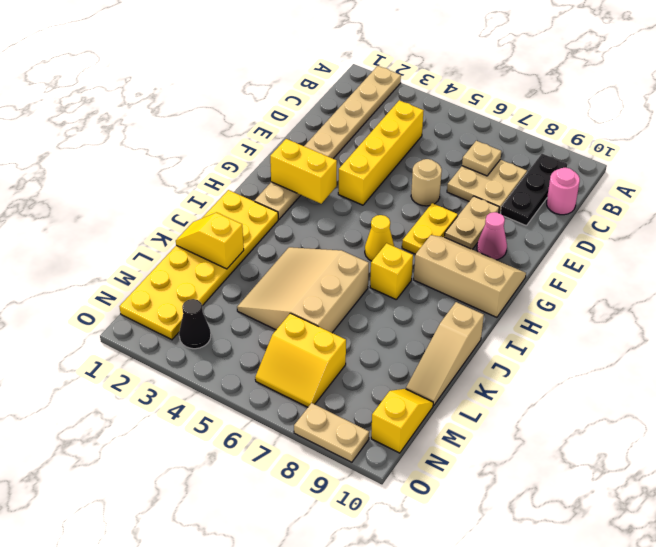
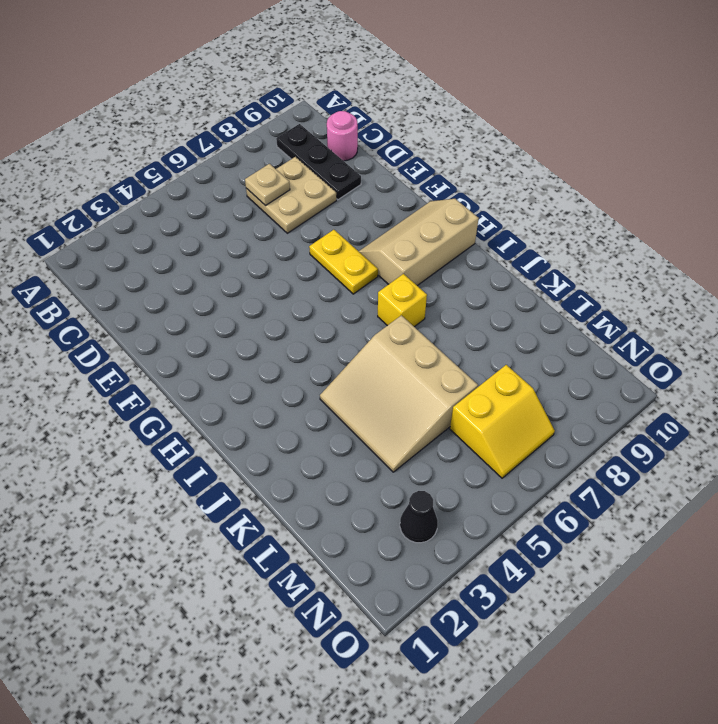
none -> tan 1x8 plate [255,66,401,219]
none -> yellow 1x4 brick [338,100,424,205]
none -> tan 1x1 round brick [411,159,442,206]

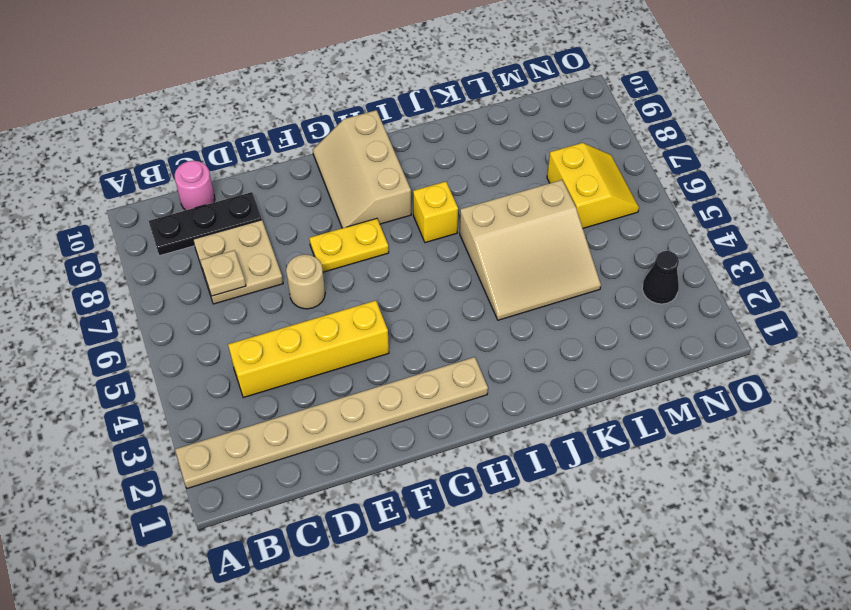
none -> tan 1x2 plate [445,196,499,249]
none -> pink 1x1 cone [477,212,507,260]
none -> yellow 1x1 cone [365,215,394,261]

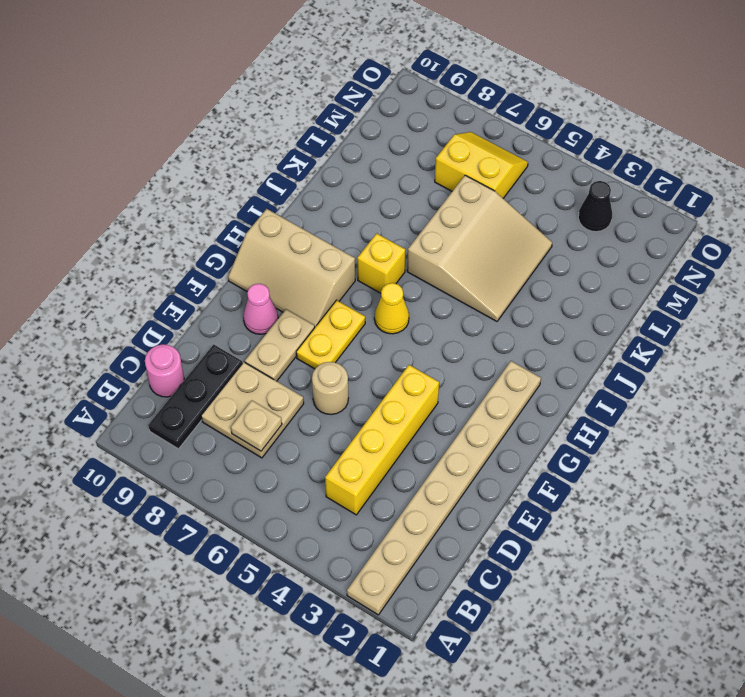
none -> yellow 2x6 plate [119,190,278,340]
none -> tan 1x3 slope [406,302,484,406]
none -> yellow 1x2 slope [371,389,433,453]

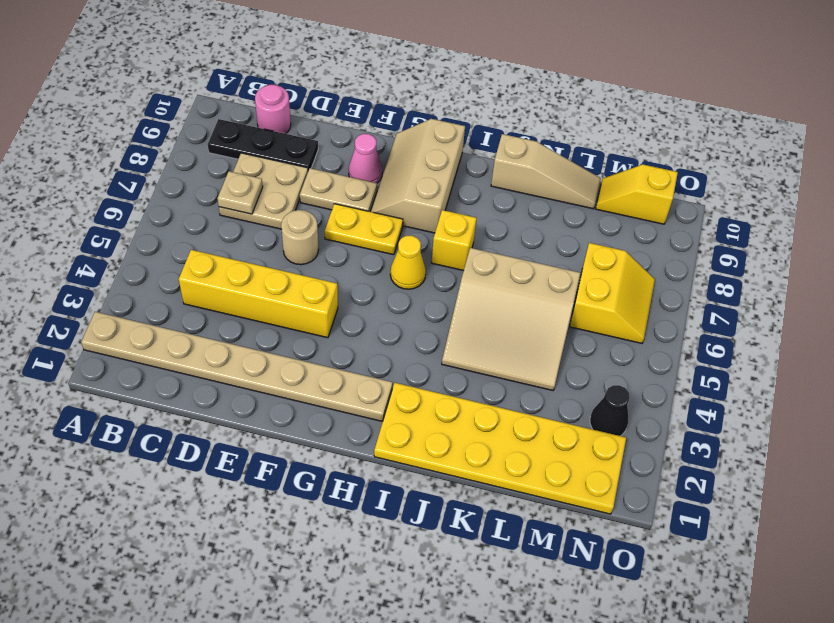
none -> tan 1x2 plate [294,403,369,462]
none -> yellow 1x2 brick [270,139,337,204]
none -> yellow 1x2 slope [176,213,244,269]

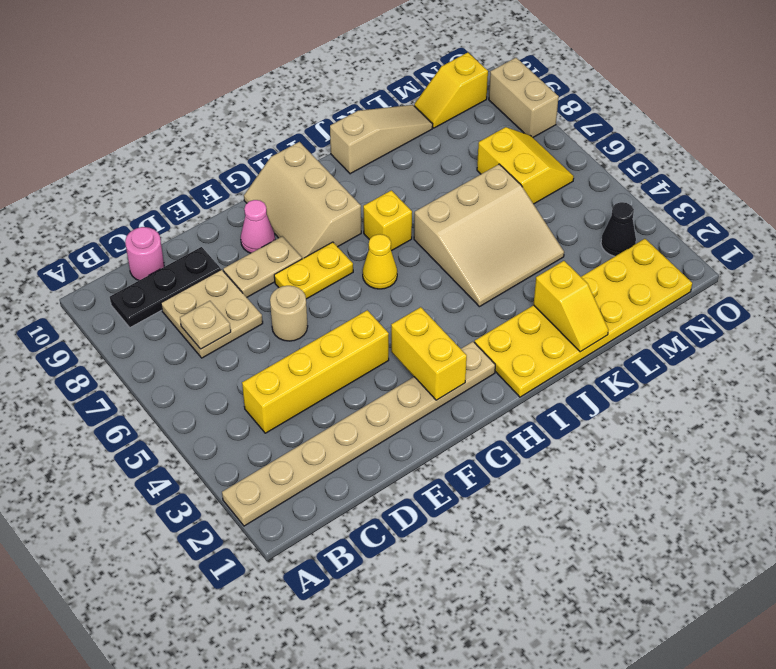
tan 1x2 brick [489,58,559,137] -> tan 1x2 plate [294,403,369,462]

